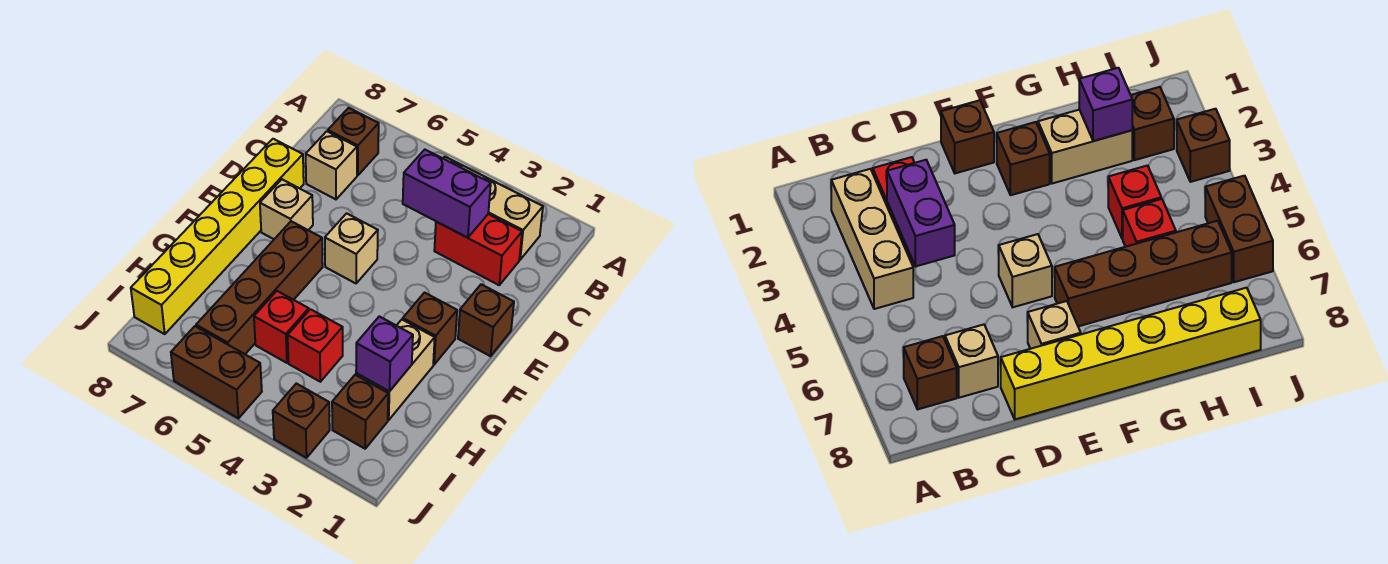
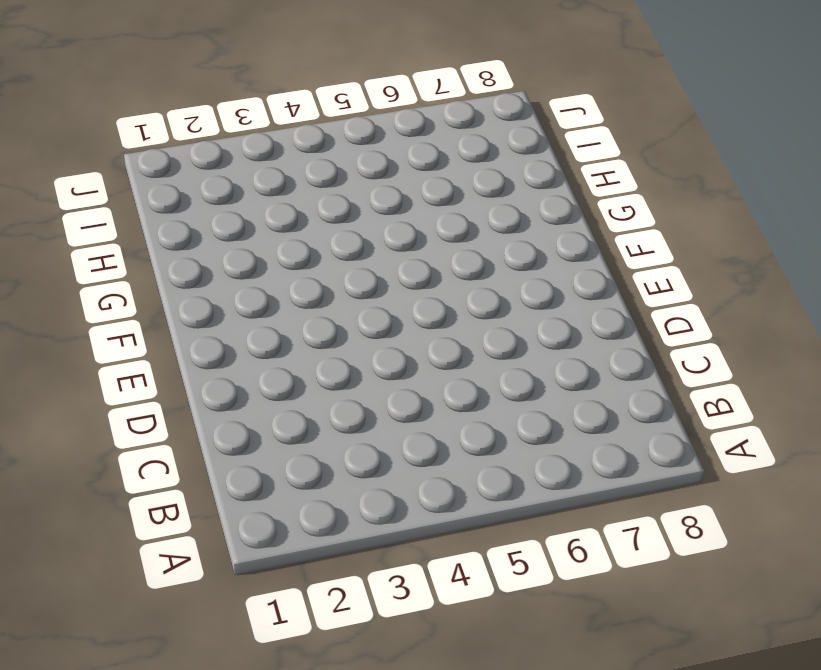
none -> tan 1x3 brick [443,157,543,260]
none -> brown 1x1 brick [328,108,379,176]
none -> red 1x2 brick [434,214,522,285]

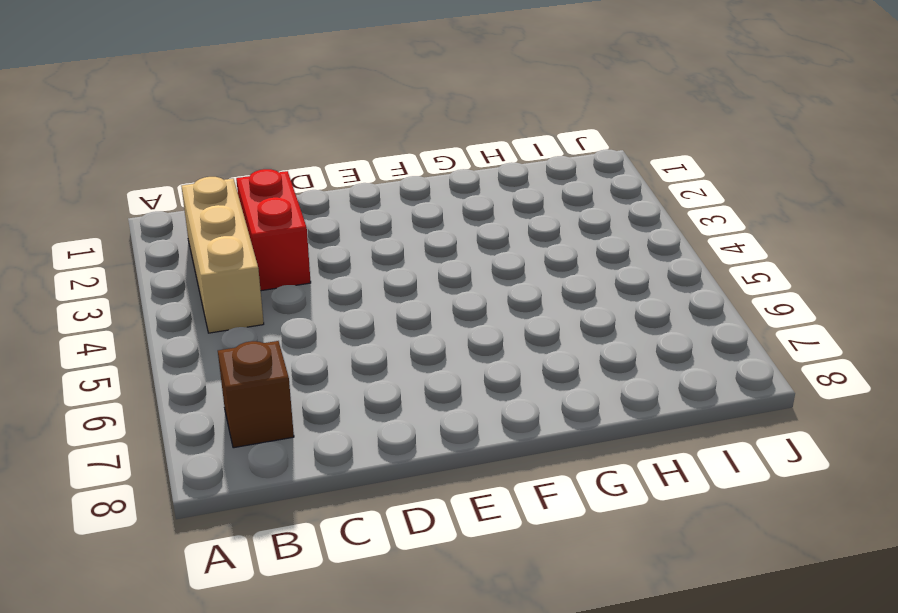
none -> tan 1x1 brick [306,131,357,199]
none -> yellow 1x6 brick [131,139,304,334]
none -> brown 1x1 brick [458,284,514,356]

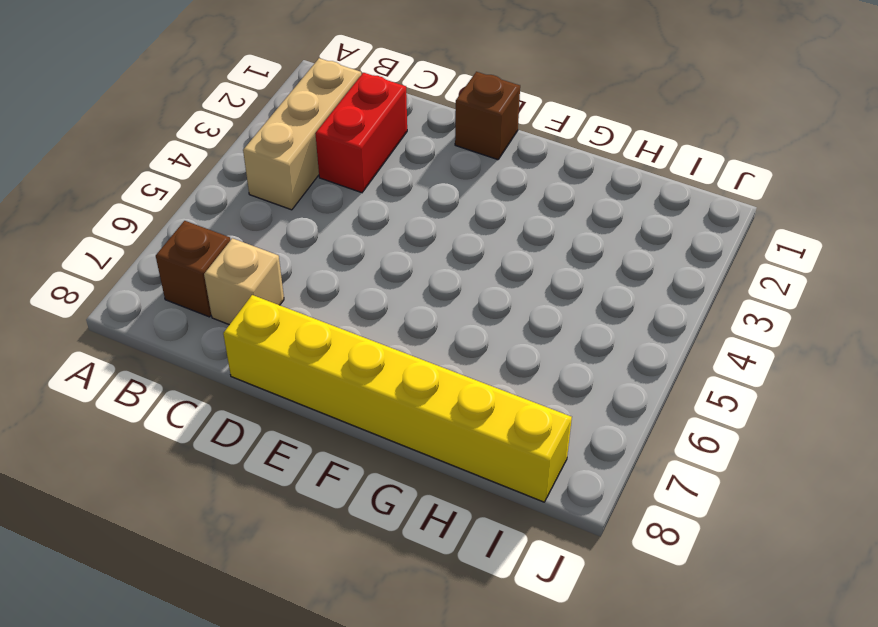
none -> tan 1x1 brick [325,213,378,283]
none -> tan 1x1 brick [260,179,313,239]
none -> brown 1x1 brick [403,293,457,365]

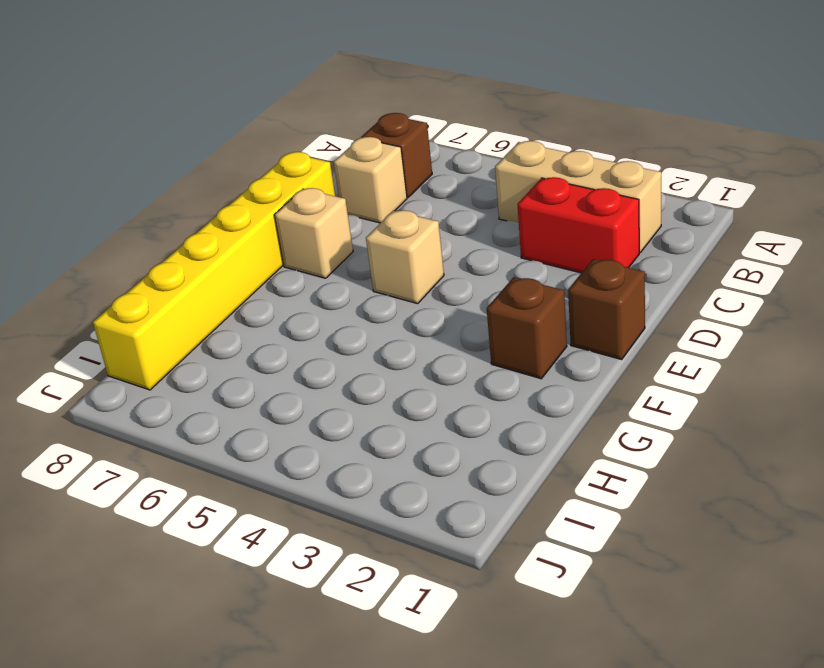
none -> brown 1x4 brick [196,221,323,354]
none -> tan 1x2 brick [356,320,435,420]
none -> red 1x1 brick [288,309,343,382]

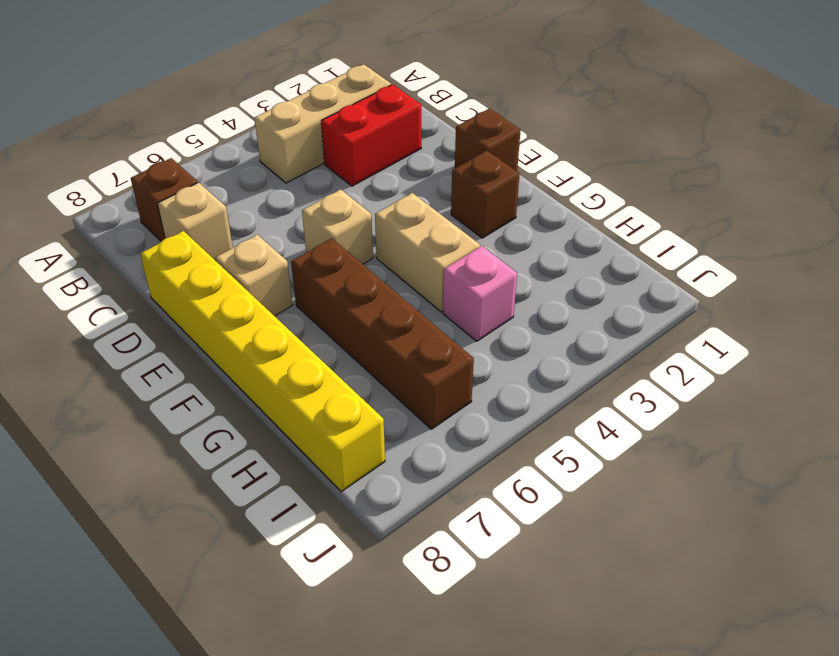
tan 1x2 brick [375,193,480,312] -> tan 1x2 brick moved to [356,320,435,420]
pink 1x1 brick [443,246,517,341] -> red 1x1 brick [288,309,343,382]
none -> red 1x1 brick [254,291,309,363]
none -> brown 1x1 brick [332,375,388,449]
none -> brown 1x1 brick [273,384,330,458]

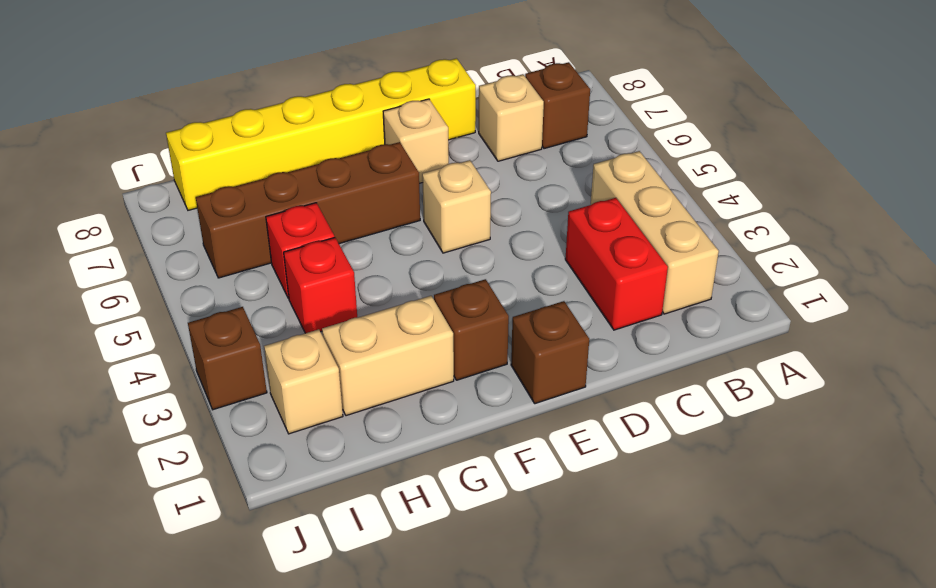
tan 1x1 brick [264,329,343,434] -> brown 1x1 brick [332,375,388,449]
none -> brown 1x2 brick [171,326,262,418]
none -> purple 1x2 brick [403,150,491,238]
none -> purple 1x1 brick [356,316,413,391]

